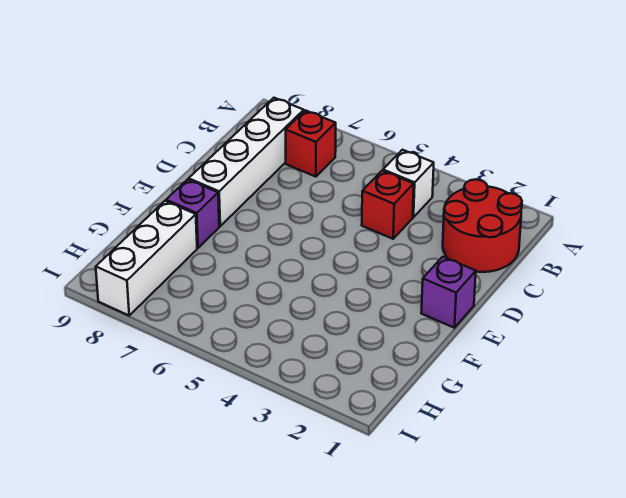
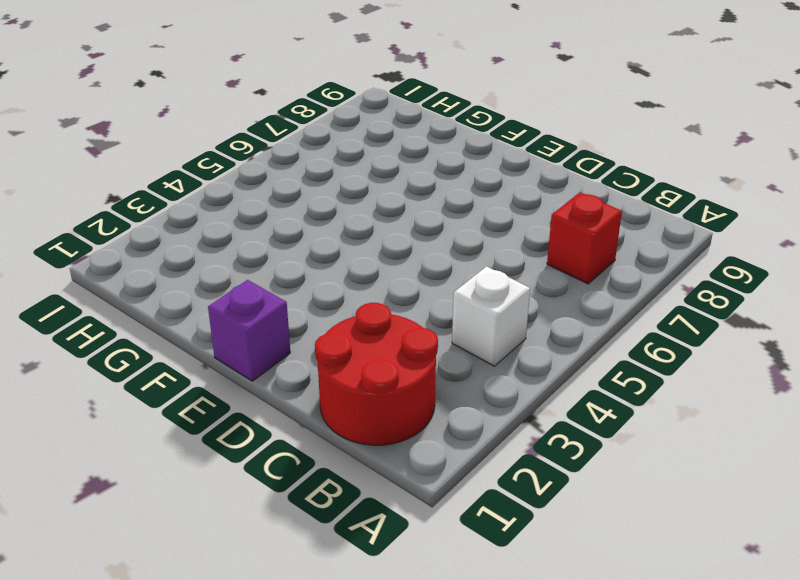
none -> white 1x4 brick [189,98,304,226]
none -> red 1x1 brick [362,171,414,239]

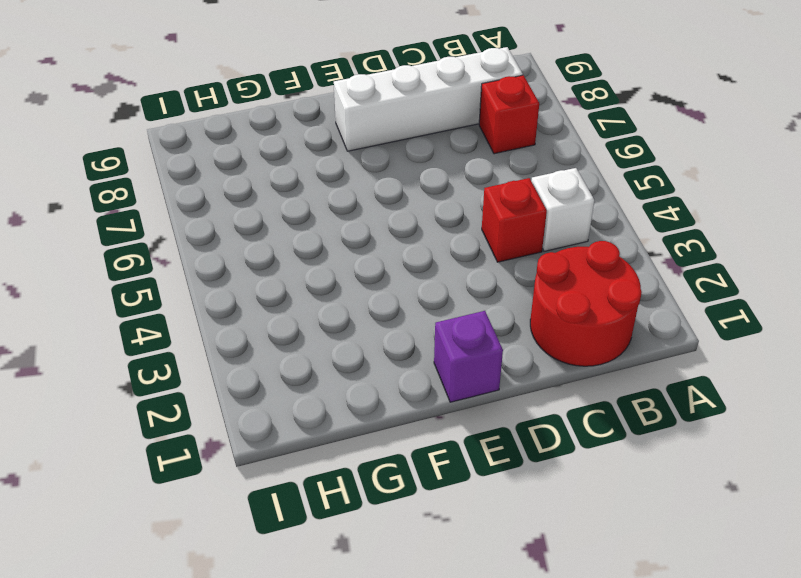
none -> purple 1x1 brick [166,179,219,248]
none -> white 1x3 brick [96,201,197,315]

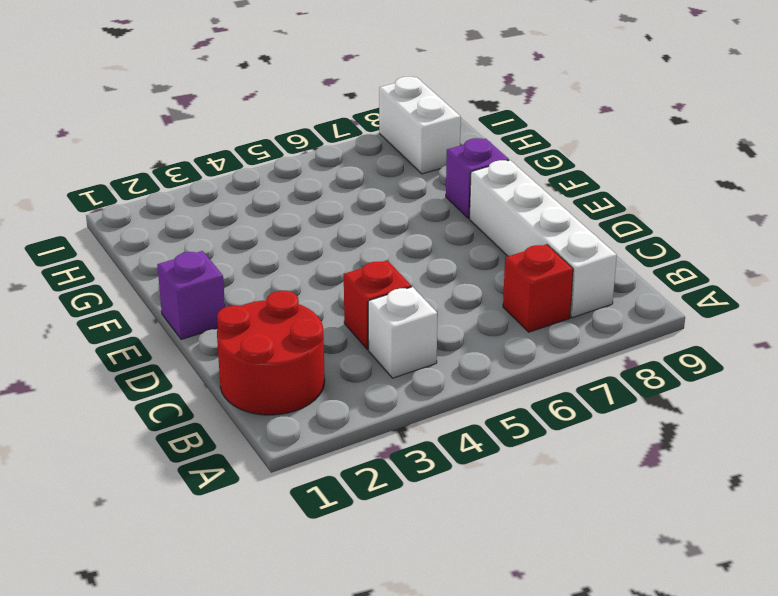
white 1x2 brick [379,77,461,174] -> white 1x3 brick [96,201,197,315]

